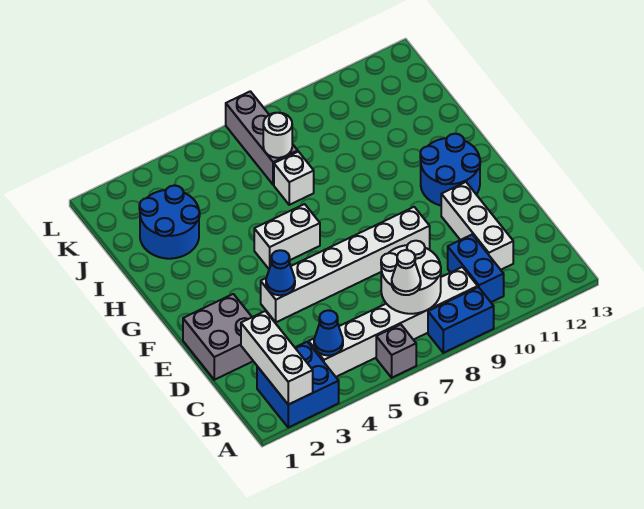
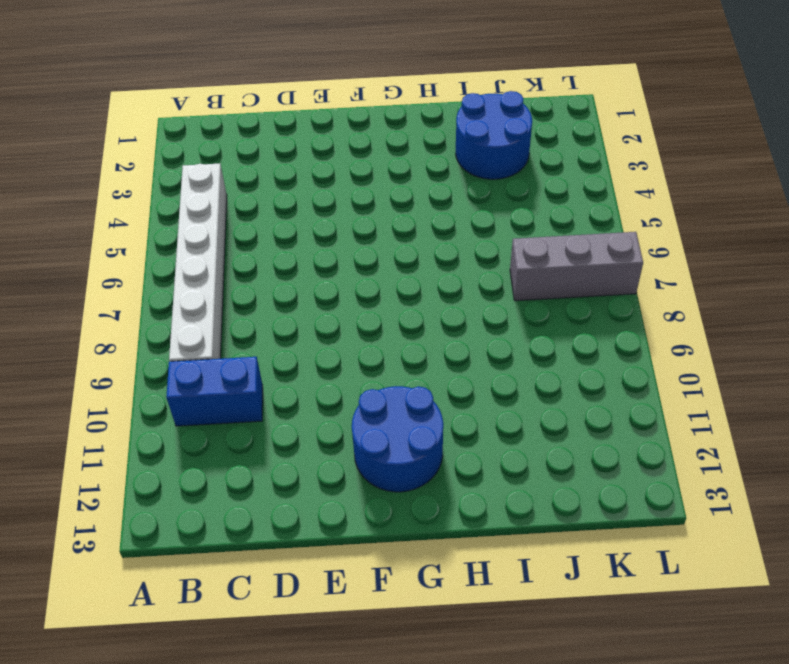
none -> blue 2x2 brick [257,342,339,427]
none -> grey 1x1 brick [376,324,416,378]
none -> blue 1x2 brick [428,287,494,353]

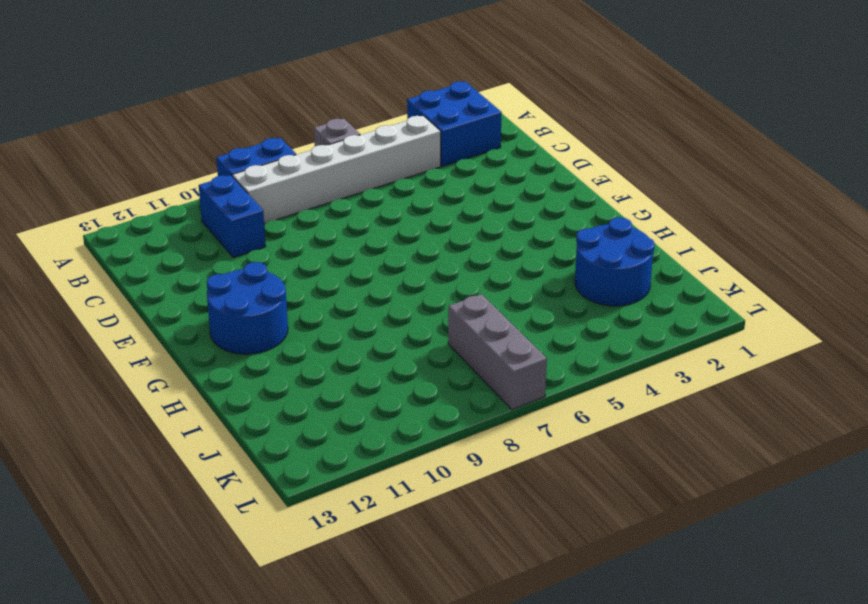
none -> white 1x3 brick [441,182,513,270]
none -> grey 2x2 brick [183,294,253,380]
none -> white 1x6 brick [261,207,430,322]

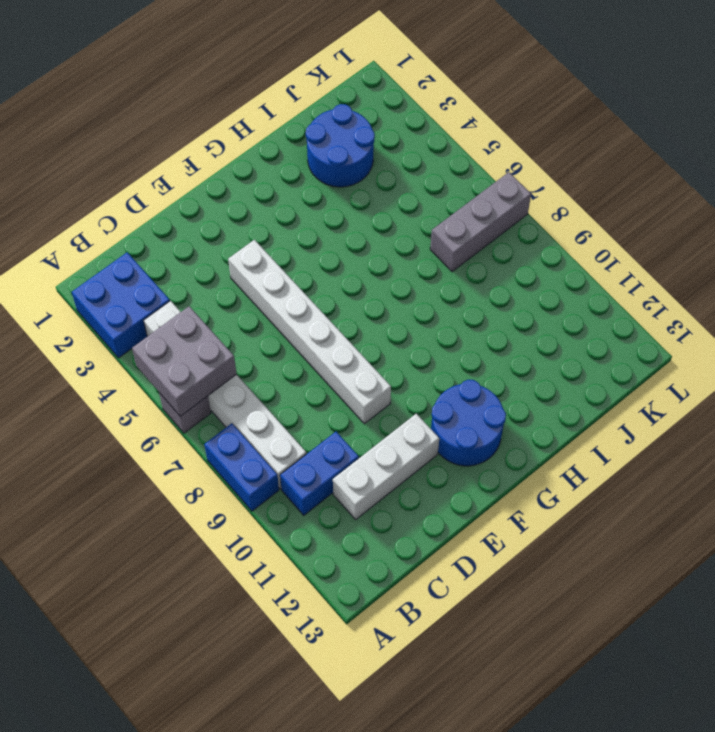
grey 2x2 brick [132,306,237,416] -> grey 2x2 brick moved to [183,294,253,380]
none -> white 1x2 brick [254,204,320,269]
none -> white 1x1 brick [274,152,314,205]
none -> white 1x3 brick [241,311,313,405]

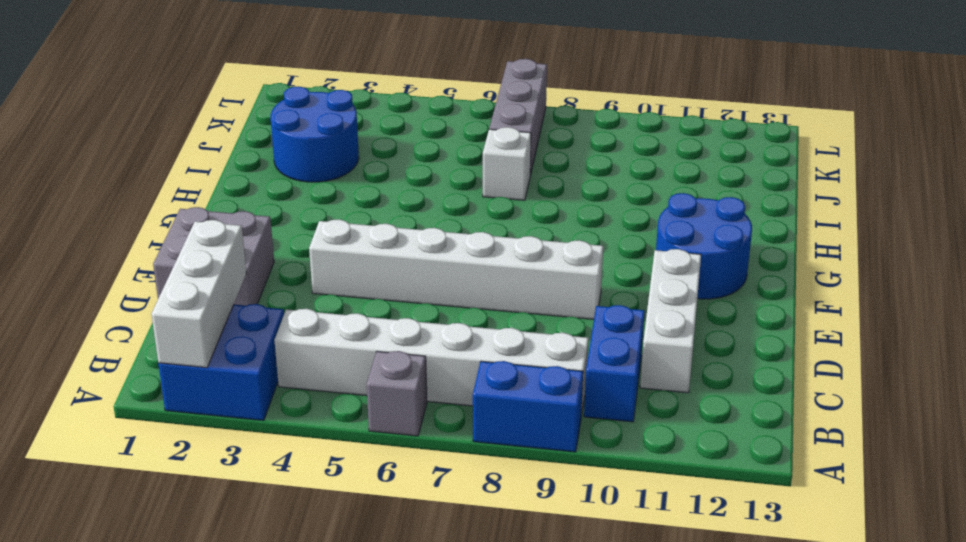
none -> white 1x2 brick [254,204,320,269]
none -> blue 1x1 cone [314,310,343,355]
none -> white 2x2 round brick [381,241,441,314]

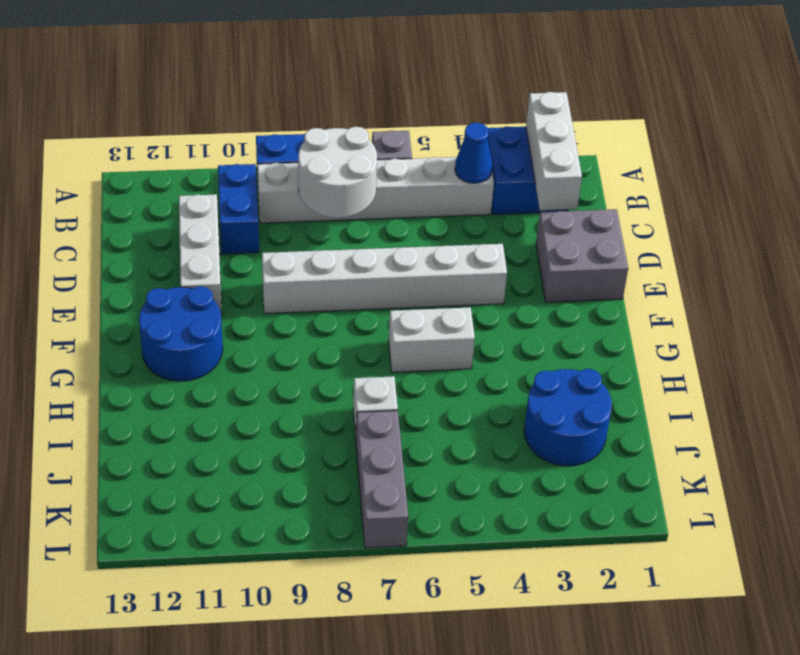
none -> blue 1x1 cone [266,250,295,295]
none -> white 1x1 round brick [263,113,292,158]
none -> white 1x1 cone [392,250,421,295]

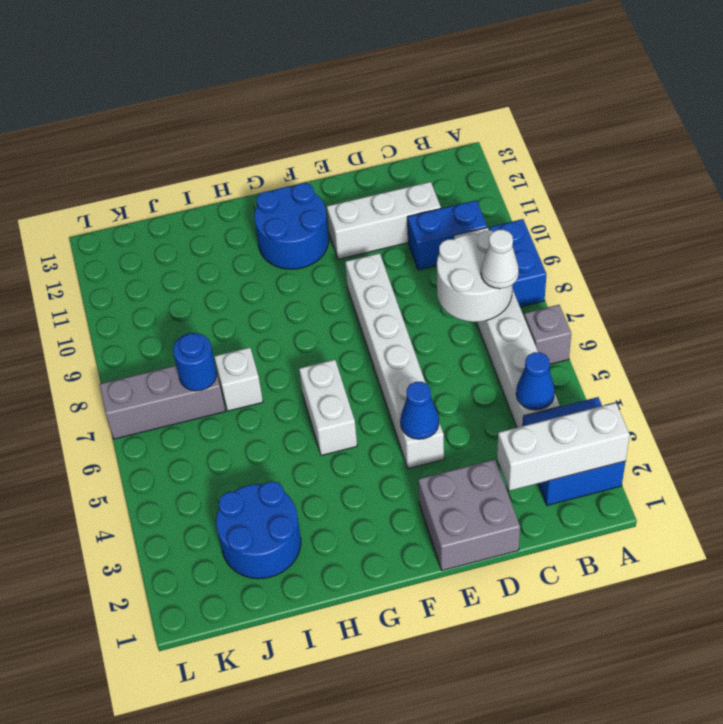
blue 1x1 round brick [173,333,217,391] -> white 1x1 round brick [263,113,292,158]

